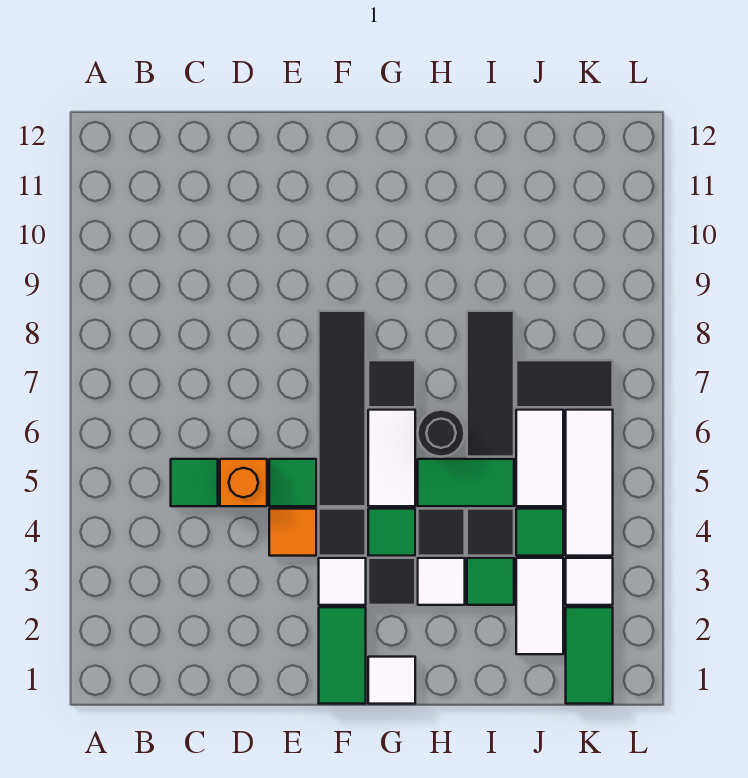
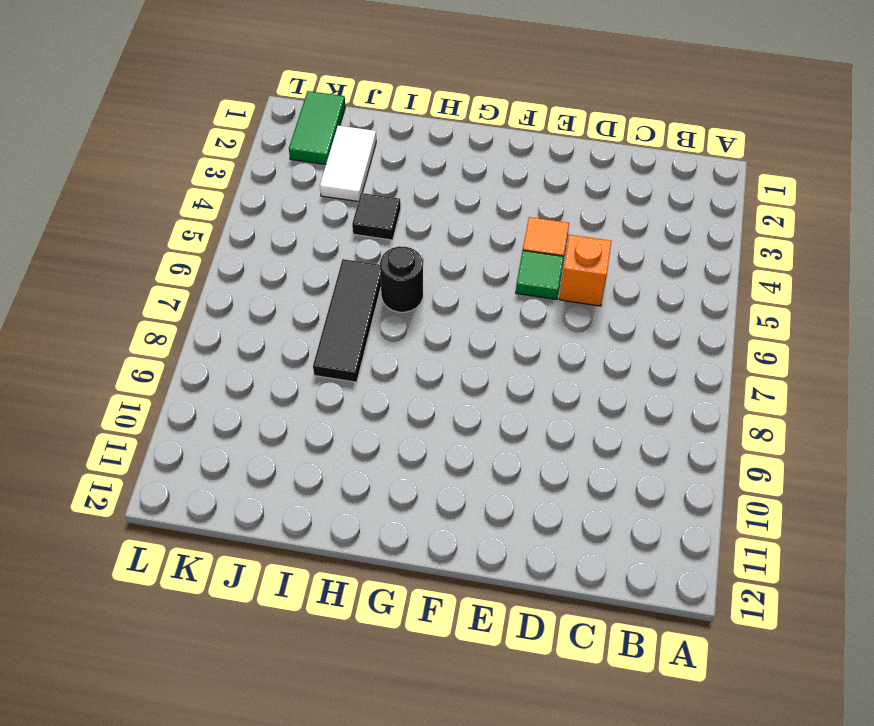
none -> green 1x1 tile [171,459,218,506]
none -> green 1x2 tile [319,607,366,704]
none -> white 1x1 tile [319,558,366,605]

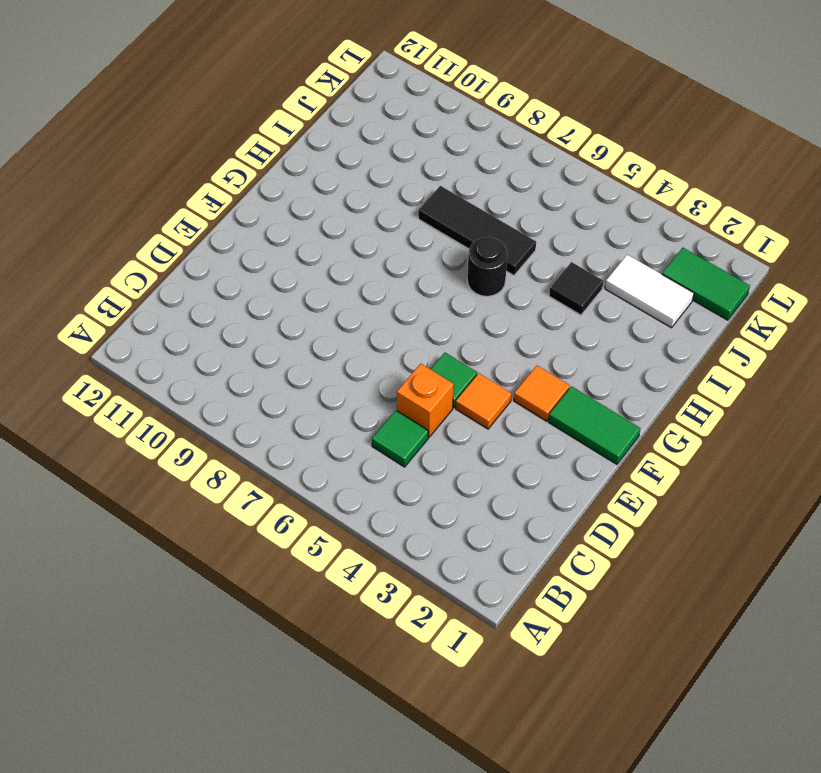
orange 1x1 tile [514,366,570,421] -> white 1x1 tile [319,558,366,605]
none -> black 1x1 tile [319,509,366,556]
none -> black 1x4 tile [319,311,366,506]
none -> white 1x1 tile [368,657,415,704]

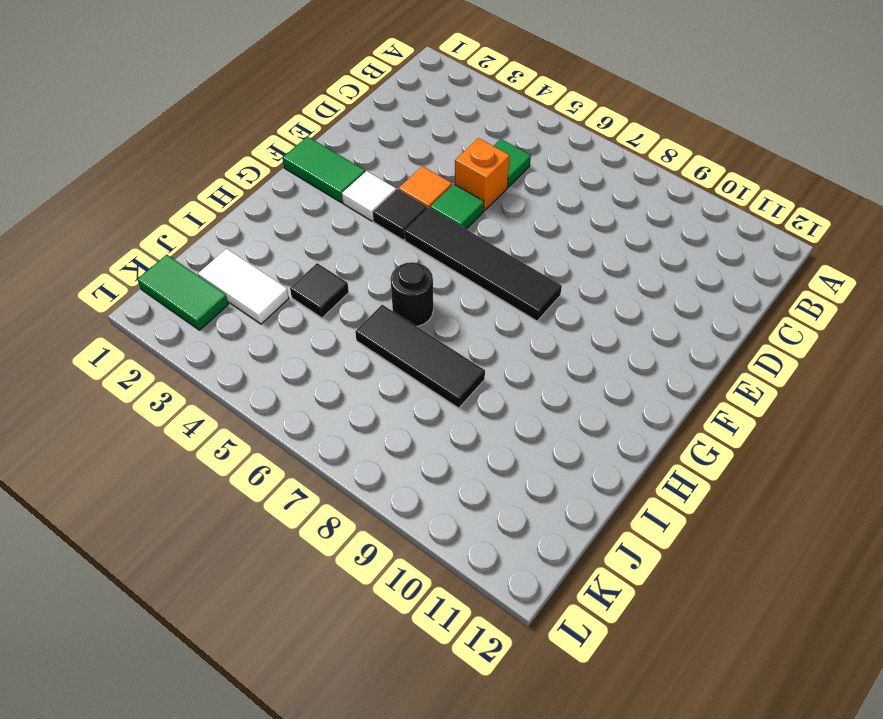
none -> white 1x1 tile [368,657,415,704]
none -> black 1x1 tile [368,558,415,605]
none -> green 1x1 tile [368,509,415,556]

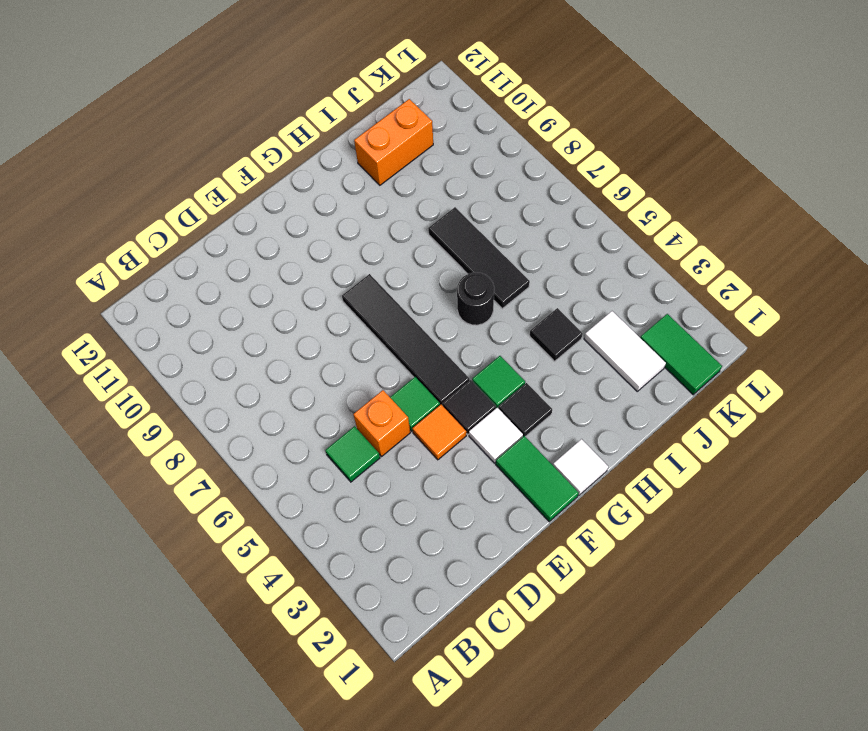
orange 1x2 brick [354,99,433,185] -> none
none -> white 1x2 tile [368,410,415,506]
none -> black 1x1 tile [368,360,415,407]
none -> white 1x1 tile [418,558,465,605]

